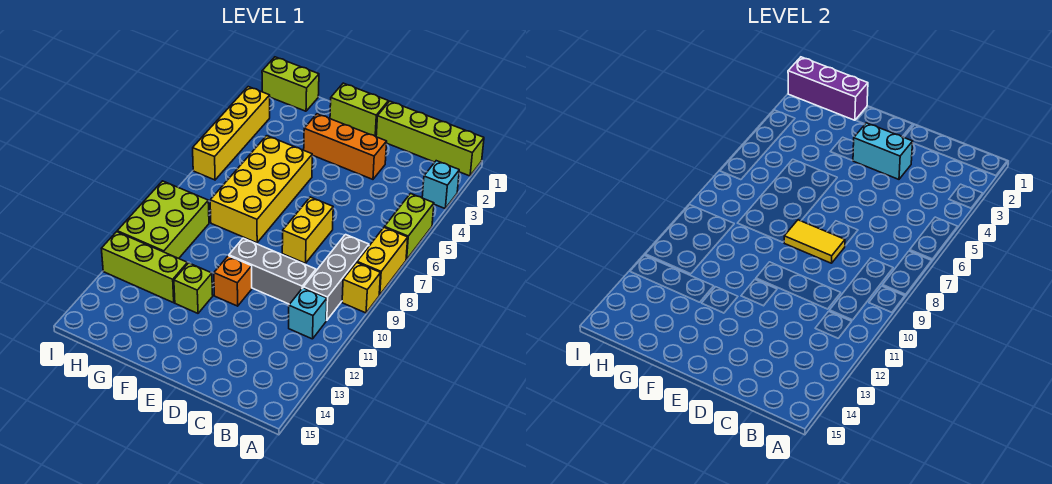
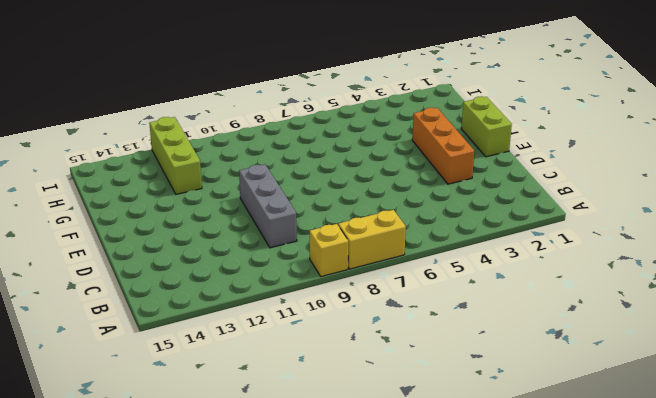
none -> lime 1x4 brick [376,101,484,176]
none -> cyan 1x1 brick [422,161,459,208]
none -> lime 1x2 brick [385,194,434,259]

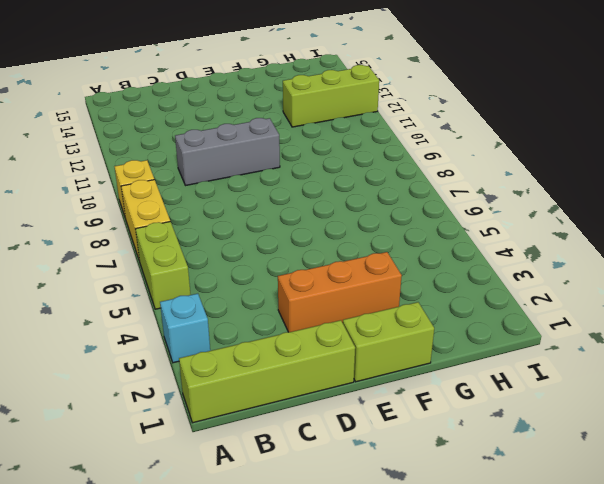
none -> grey 1x3 brick [303,235,369,320]
none -> cyan 1x1 brick [289,288,327,339]
none -> yellow 1x2 brick [282,197,333,263]

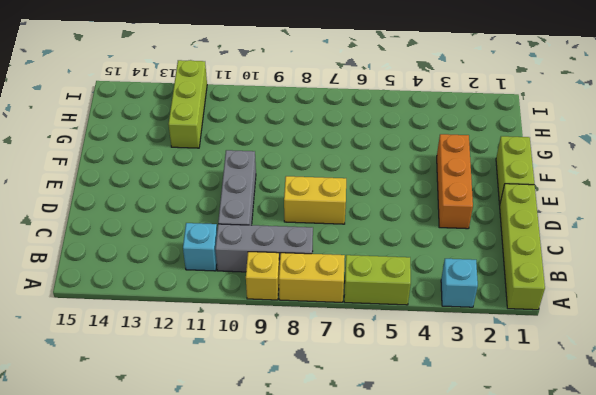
none -> orange 1x1 brick [214,256,252,306]
none -> yellow 2x4 brick [210,136,312,243]
none -> lime 1x1 brick [174,263,213,313]

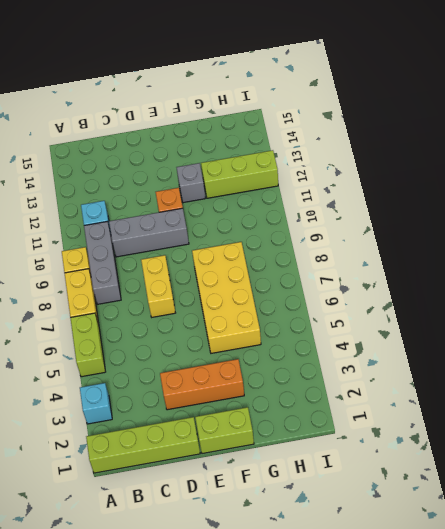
grey 1x1 brick [176,163,205,203] -> lime 1x1 brick [174,263,213,313]
none -> lime 1x2 brick [262,57,319,111]
none -> lime 2x3 brick [117,181,209,258]
none -> yellow 1x4 brick [193,87,270,180]

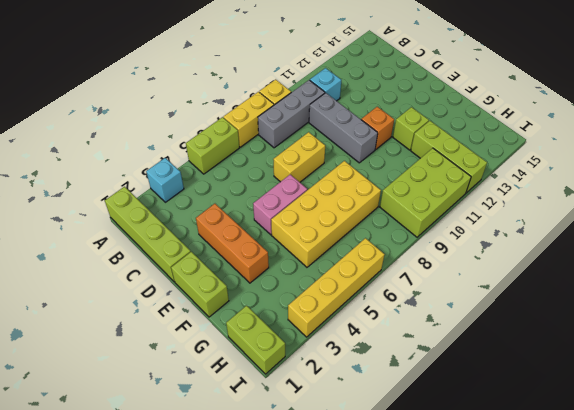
pink 1x2 brick [253,175,307,235] -> none
none -> cyan 1x2 brick [853,123,913,179]
none -> yellow 1x2 tile [784,220,845,263]
none -> purple 1x3 brick [788,57,868,120]

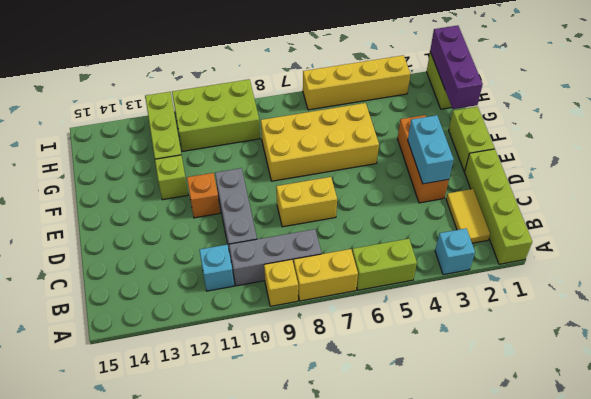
yellow 1x2 tile [446,189,490,243] -> yellow 1x2 tile moved to [784,220,845,263]

